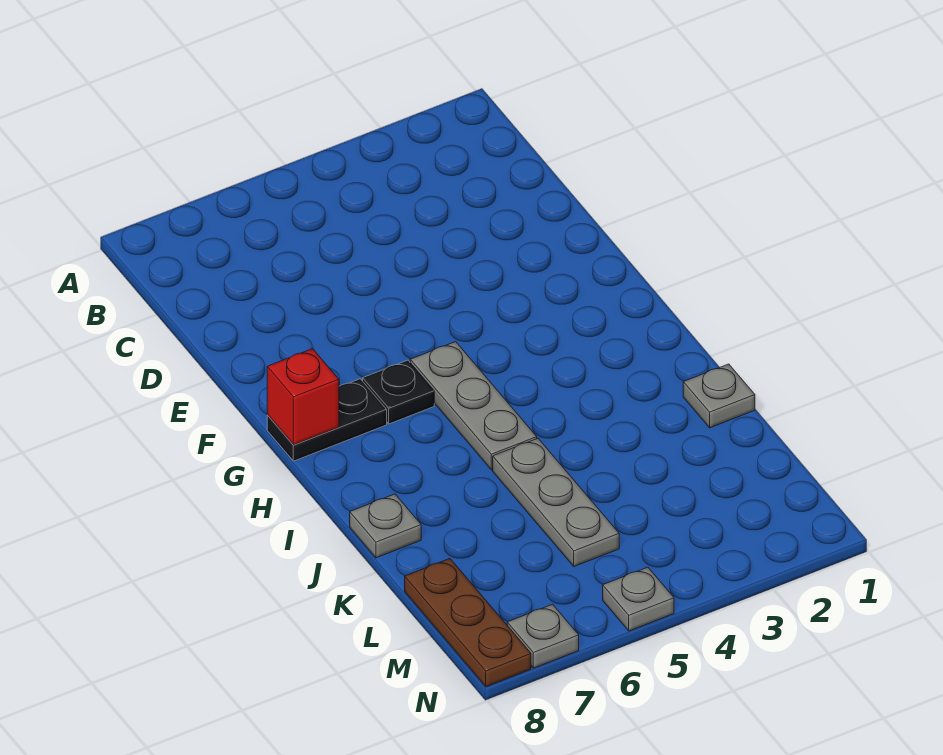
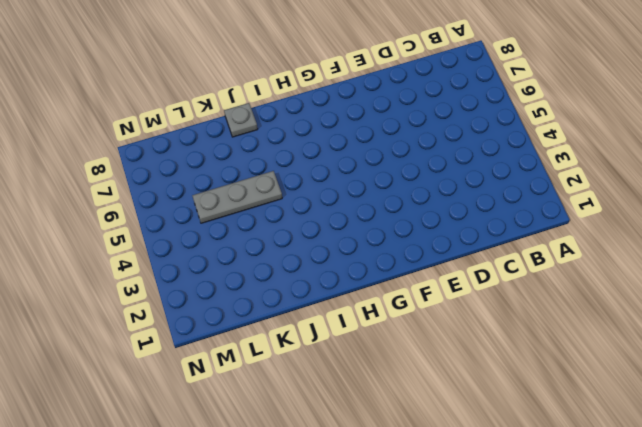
none -> grey 1x3 plate [410,342,537,470]
none -> black 1x1 plate [363,360,434,424]

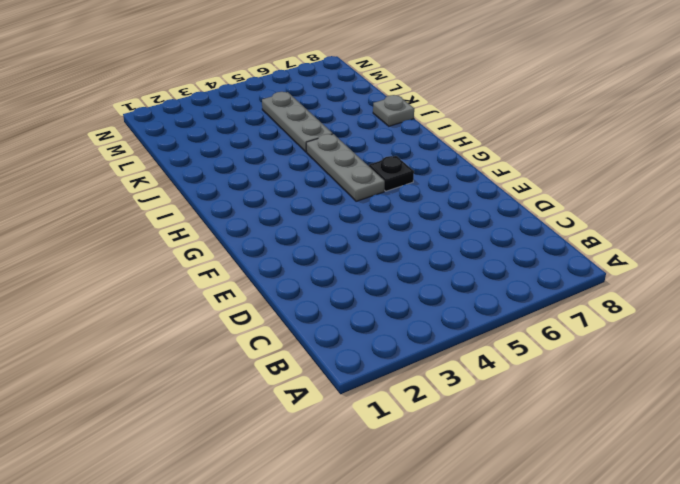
none -> black 1x2 plate [267,379,387,461]
none -> grey 1x1 plate [683,364,755,428]

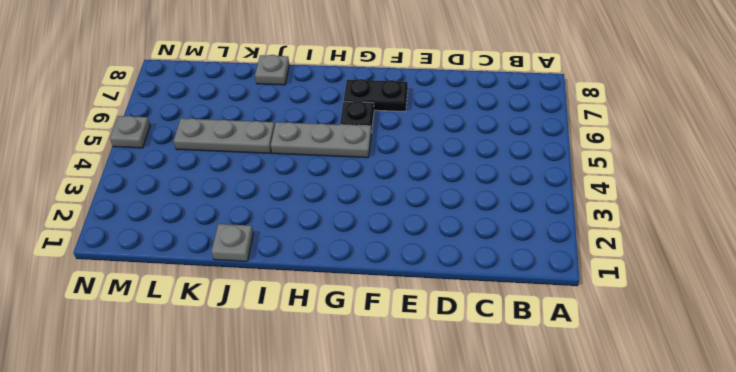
black 1x2 plate [344,79,408,112] -> black 1x2 plate turned to [267,379,387,461]
none -> brown 1x3 plate [405,559,531,687]
none -> grey 1x1 plate [507,604,579,668]

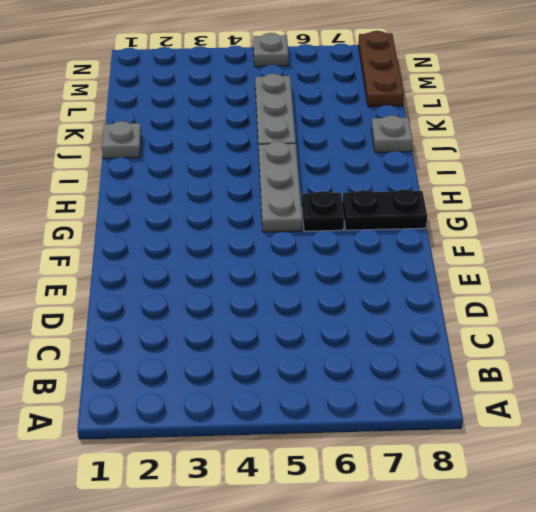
none -> grey 1x1 plate [507,604,579,668]
none -> red 1x1 brick [267,349,339,445]

